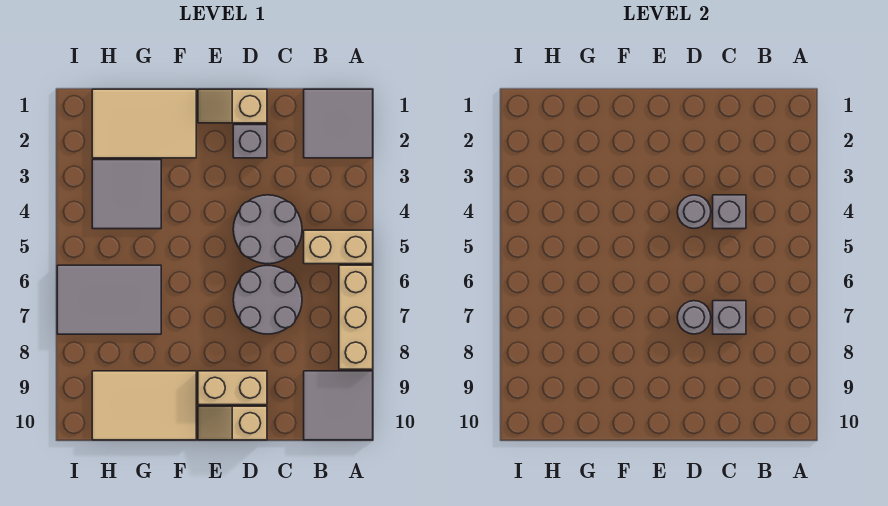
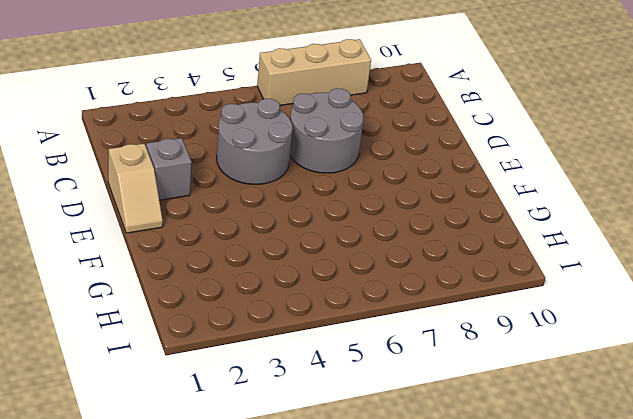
none -> grey 2x2 tile [304,89,373,158]
none -> tan 1x2 brick [304,230,373,264]
none -> grey 2x2 tile [304,371,373,440]

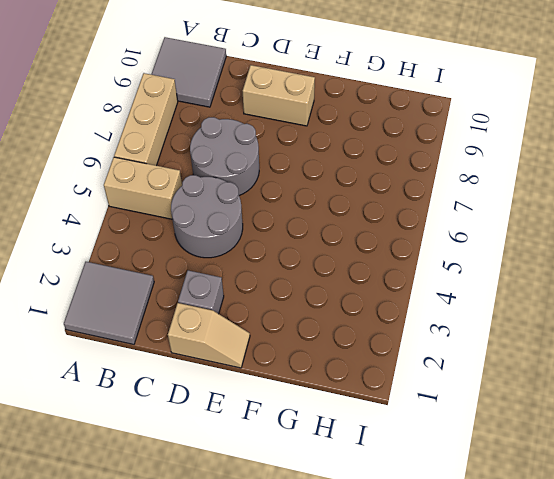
none -> tan 1x2 slope [198,406,267,440]
none -> tan 2x3 tile [92,89,196,158]
none -> tan 2x3 tile [92,371,196,440]

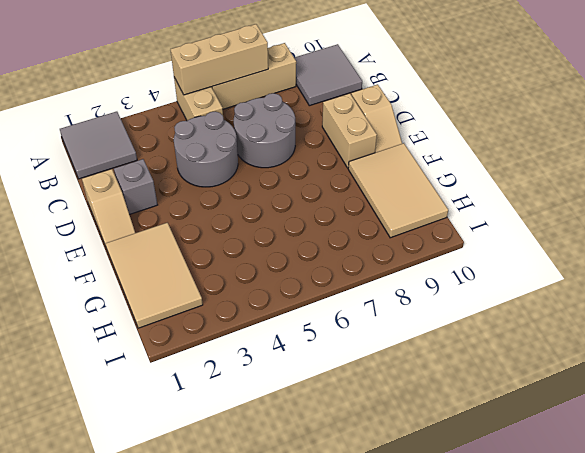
tan 1x3 brick [170,24,268,95] -> none
none -> grey 2x2 tile [92,160,161,229]
none -> grey 2x3 tile [57,265,161,334]
none -> grey 1x1 brick [713,195,746,229]

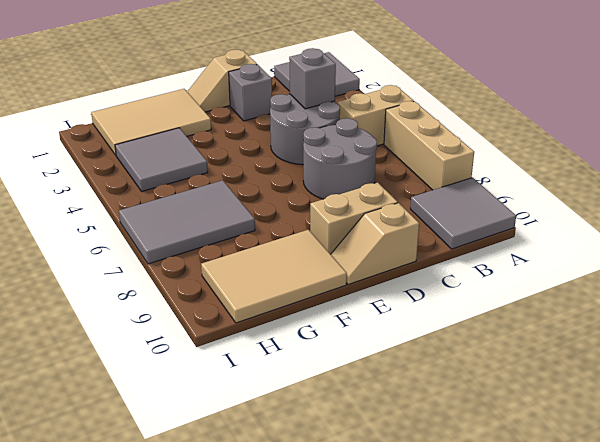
none -> grey 1x1 brick [713,301,746,334]
none -> grey 1x1 round brick [677,195,711,228]
none -> grey 1x1 round brick [677,301,711,334]

